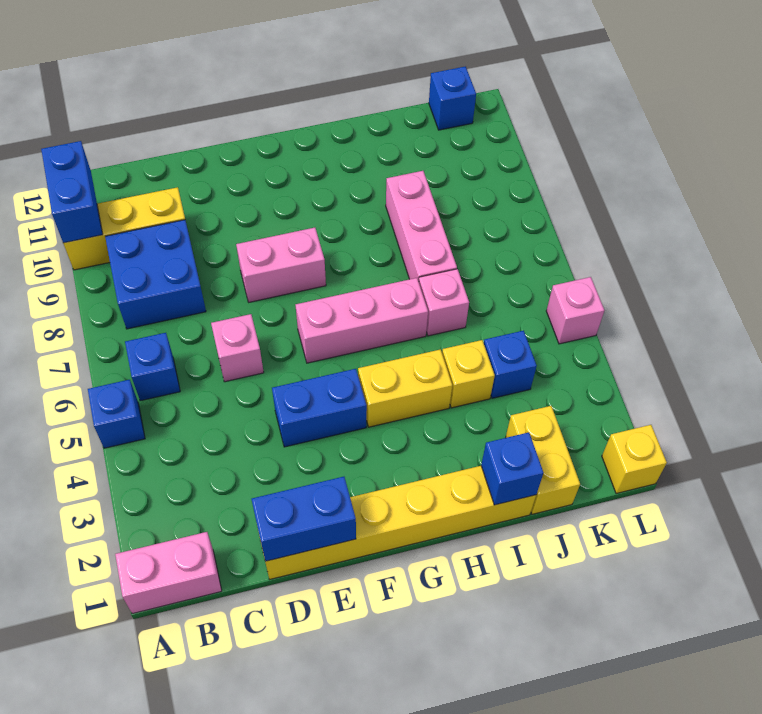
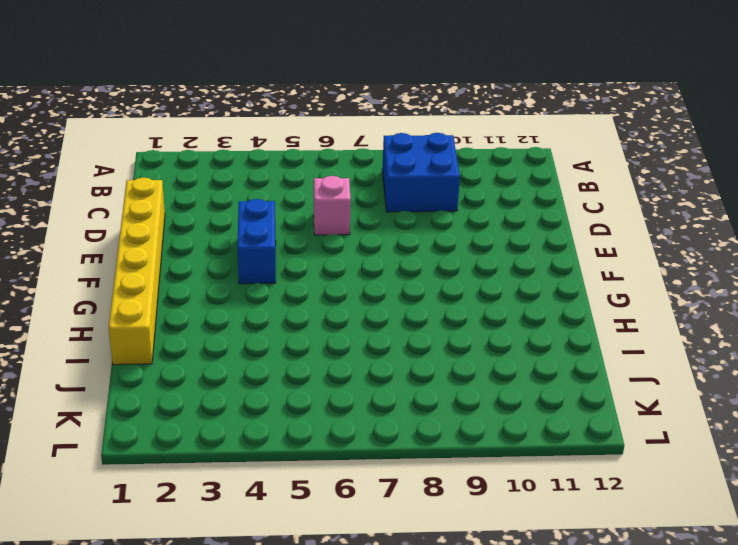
none -> pink 1x2 brick [115,532,222,614]
none -> blue 1x1 brick [88,380,145,448]
none -> yellow 1x3 brick [63,187,185,270]

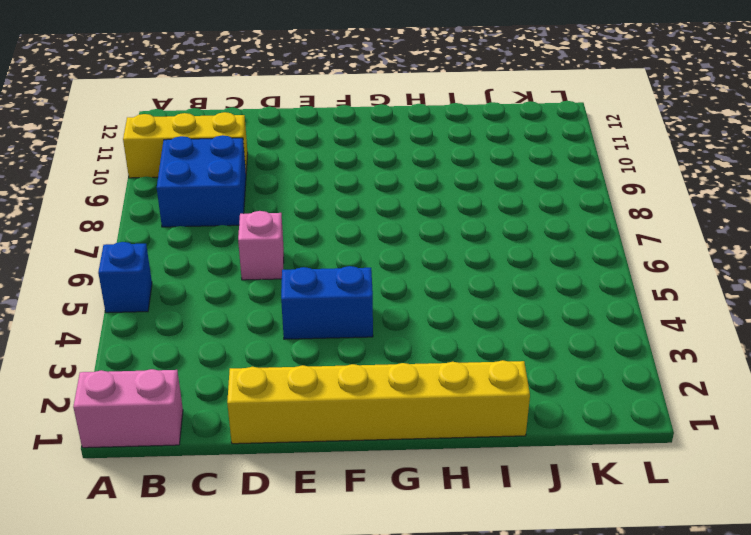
none -> blue 1x1 brick [125,333,180,401]
none -> pink 1x2 brick [236,228,326,302]
none -> pink 1x3 brick [296,278,428,363]

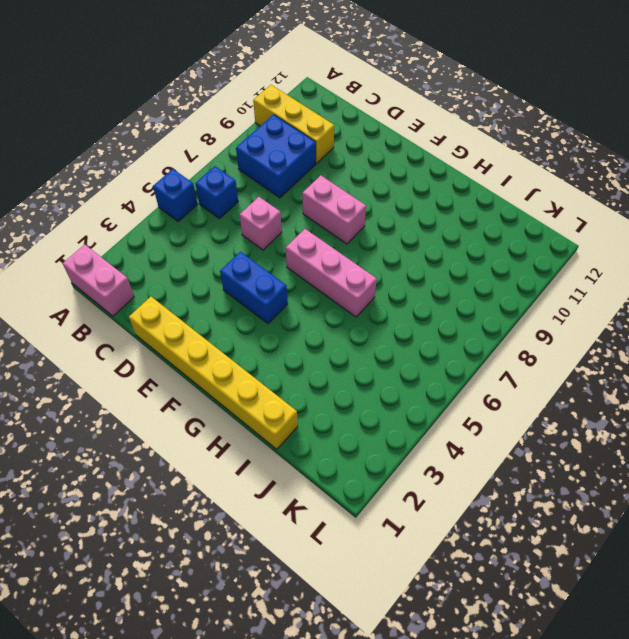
none -> yellow 1x2 brick [358,349,452,427]
none -> yellow 1x1 brick [442,340,495,408]
none -> pink 1x1 brick [419,269,469,336]

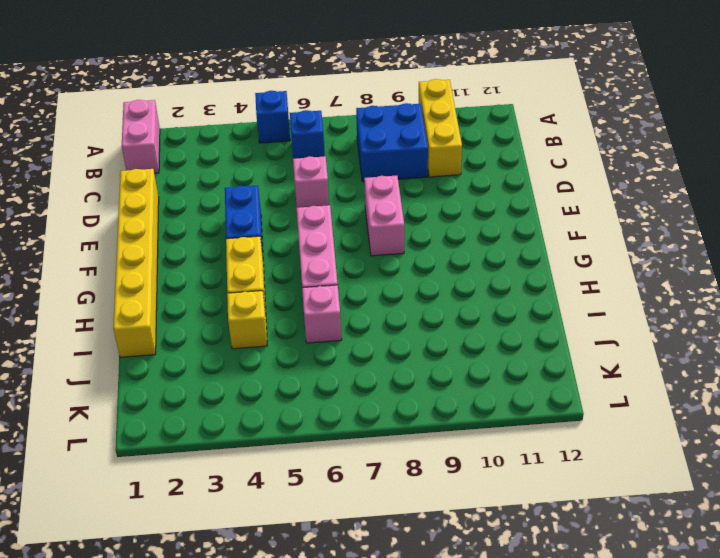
none -> pink 1x3 brick [386,171,457,282]
none -> yellow 1x2 brick [506,406,580,514]
none -> blue 1x1 brick [484,331,537,398]

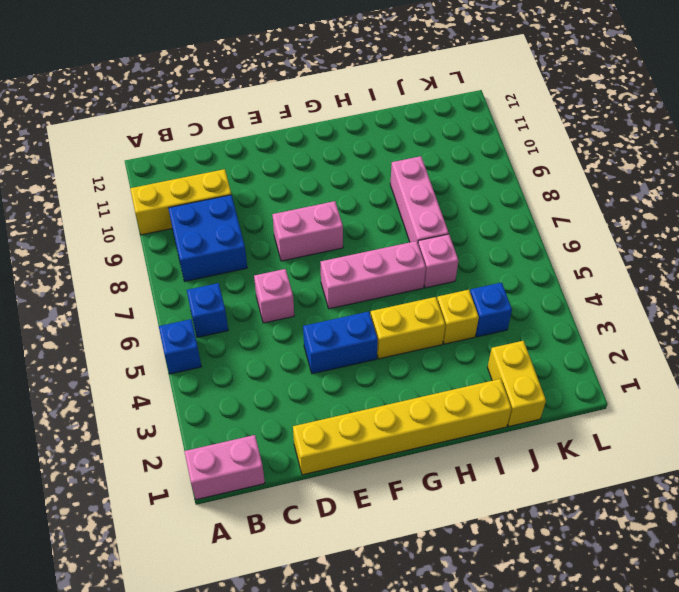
none -> blue 1x1 brick [429,67,476,130]
none -> yellow 1x1 brick [602,425,667,494]
none -> pink 1x1 brick [546,277,604,344]

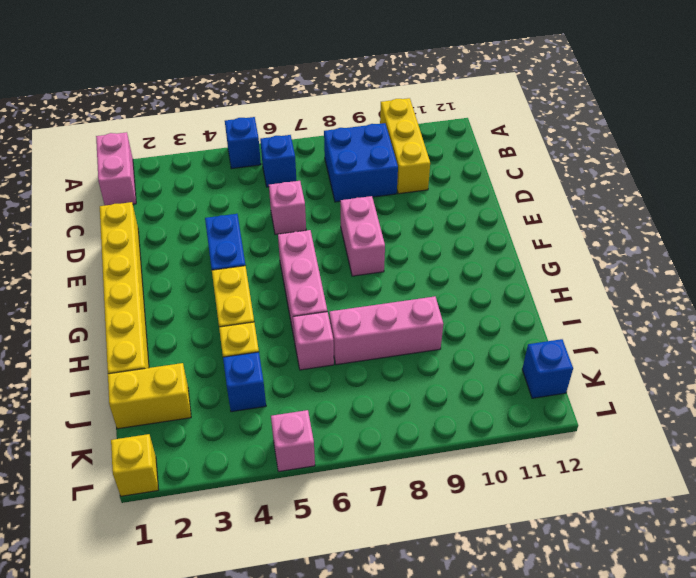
none -> blue 1x2 brick [41,141,103,243]
none -> blue 1x2 brick [252,477,356,561]
none -> blue 1x1 brick [481,432,544,505]

